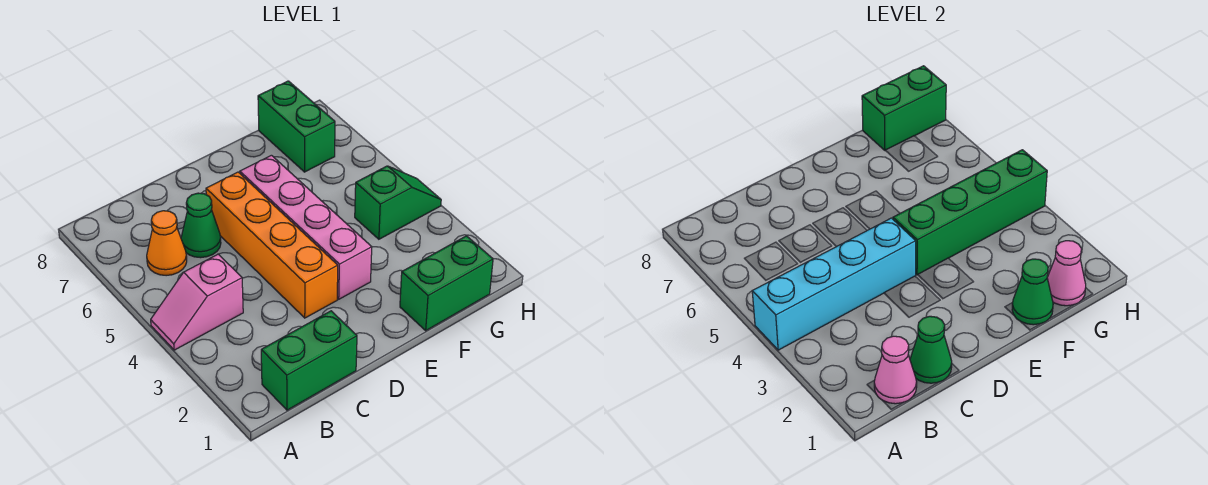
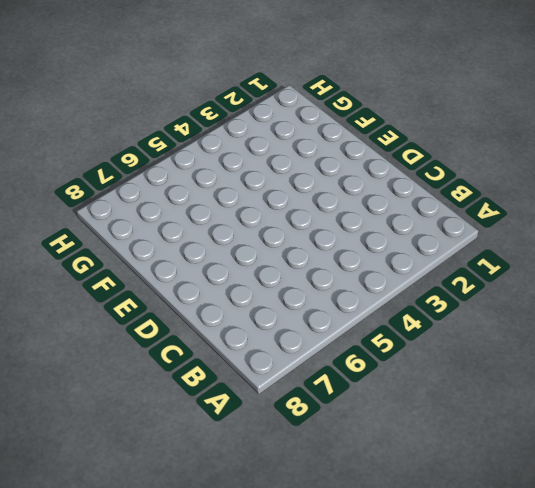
none -> pink 1x2 slope [151,254,243,350]
none -> green 1x2 brick [261,311,357,410]
none -> orange 1x1 cone [147,211,187,276]

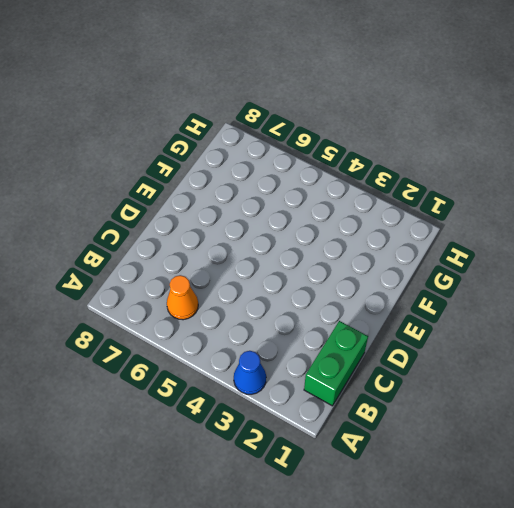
blue 1x1 cone [234,351,266,394] -> none
none -> pink 1x2 slope [151,254,243,350]
none -> green 1x1 cone [181,193,221,258]
none -> orange 1x4 brick [206,172,338,318]

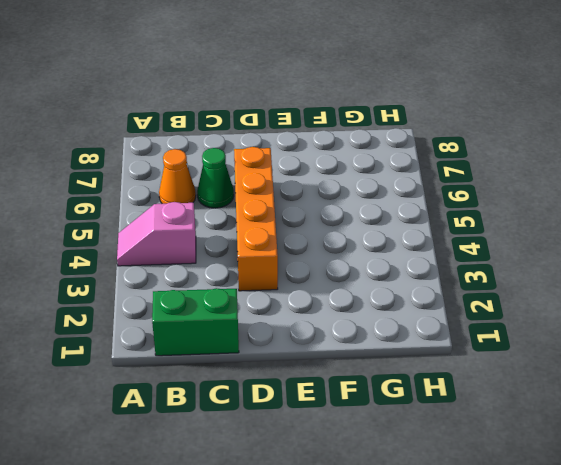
none -> pink 1x4 brick [240,155,372,299]
none -> green 1x2 brick [400,236,493,331]
none -> green 1x2 slope [355,166,441,239]

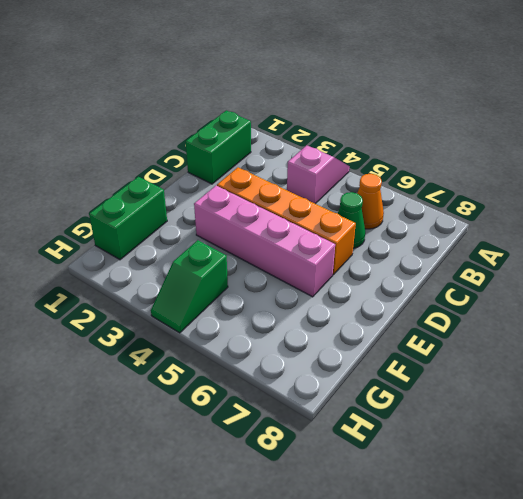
none -> green 1x2 brick [258,81,335,172]
none -> cyan 1x4 brick [752,218,916,350]
none -> pink 1x1 cone [874,336,917,404]

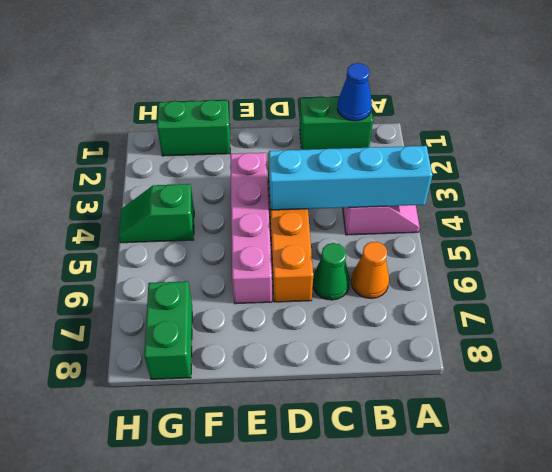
blue 1x1 cone [337,63,372,121] -> pink 1x1 cone [874,336,917,404]
none -> green 1x1 cone [910,316,952,383]
none -> green 1x4 brick [893,150,1047,275]
none -> green 1x1 cone [1012,259,1053,325]

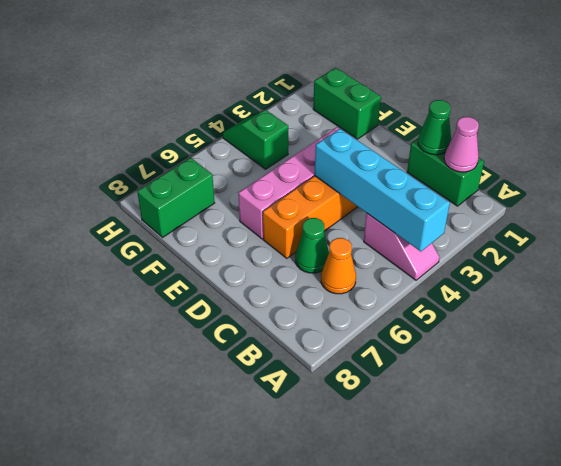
none -> green 1x4 brick [893,150,1047,275]
none -> green 1x1 cone [1012,259,1053,325]
none -> pink 1x1 cone [1047,241,1086,306]

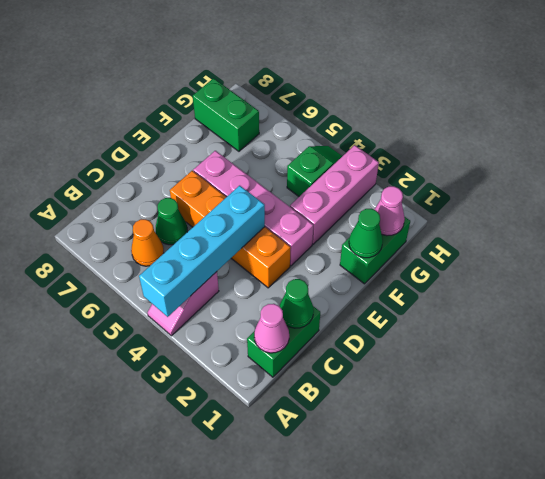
pink 1x3 brick [290,145,379,244] -> none
none -> green 1x4 brick [893,150,1047,275]
none -> green 1x2 brick [862,66,946,150]

